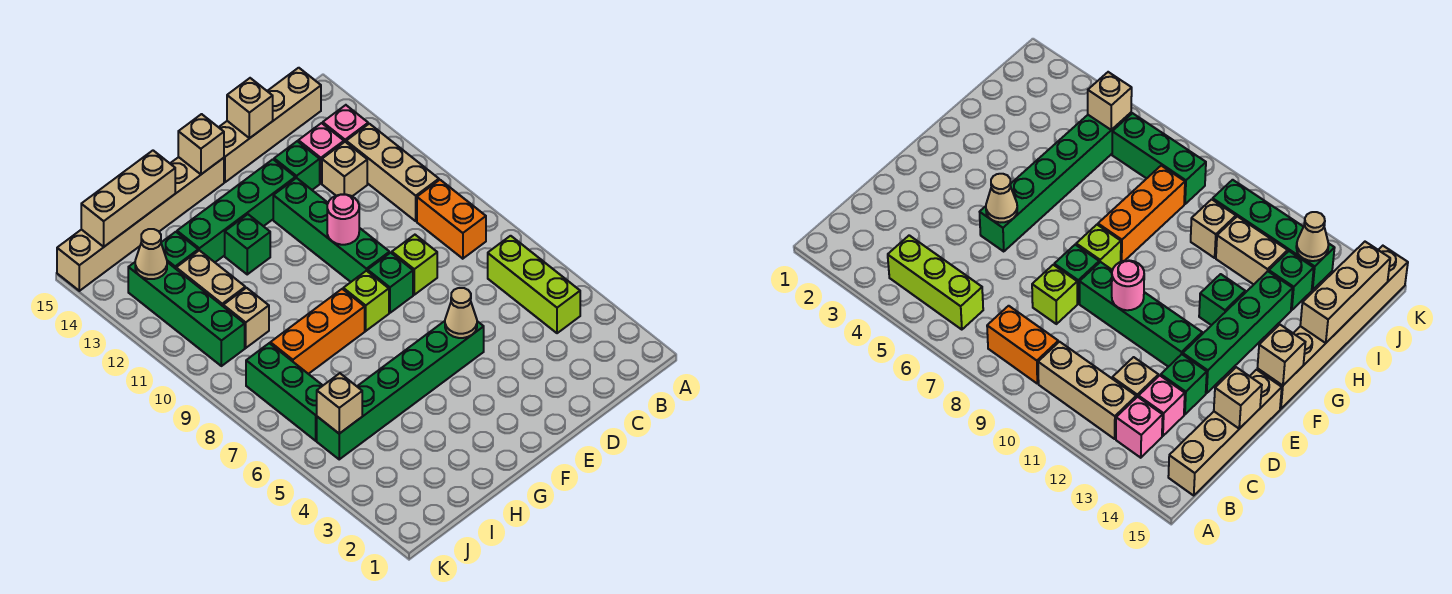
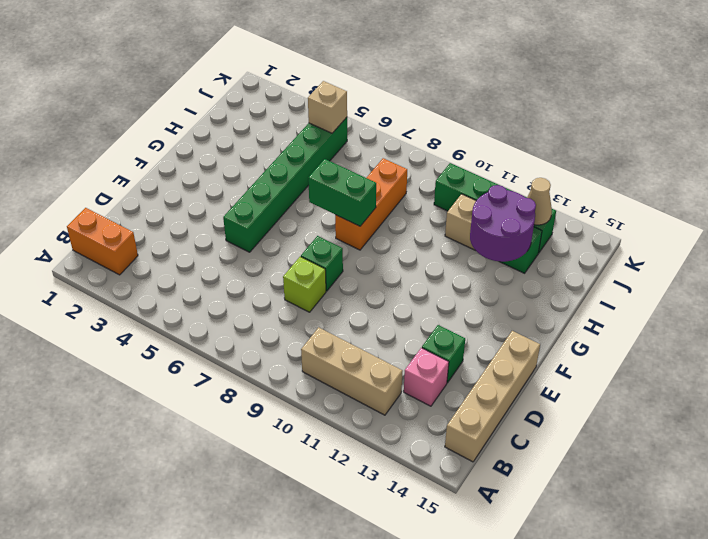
orange 1x2 brick [67,208,138,275] -> orange 1x2 brick moved to [417,180,486,259]
green 1x2 brick [308,159,376,226] -> none
purple 2x2 round brick [470,185,536,262] -> none
none -> lime 1x3 brick [488,236,580,333]
none -> pink 1x1 brick [323,105,368,142]
none -> tan 1x1 brick [322,142,367,196]

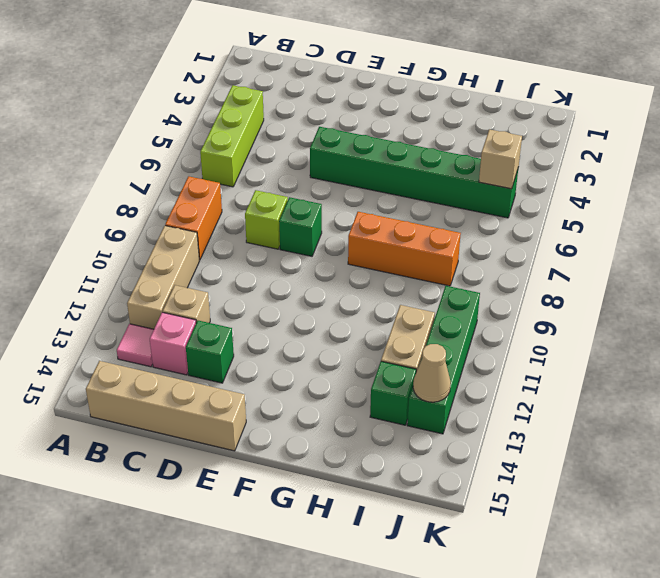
pink 1x1 tile [117,324,154,367] -> pink 1x1 brick [323,105,368,142]
none -> green 1x4 brick [273,178,390,282]
none -> green 1x4 brick [177,159,295,262]
none -> lime 1x1 brick [343,271,389,331]

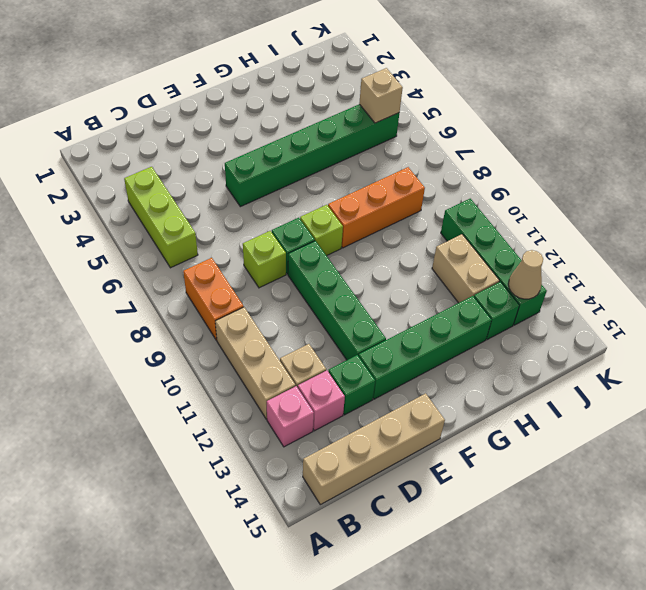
none -> tan 1x6 brick [57,157,224,291]
none -> green 1x1 brick [225,214,270,274]
none -> tan 1x1 brick [223,288,269,348]

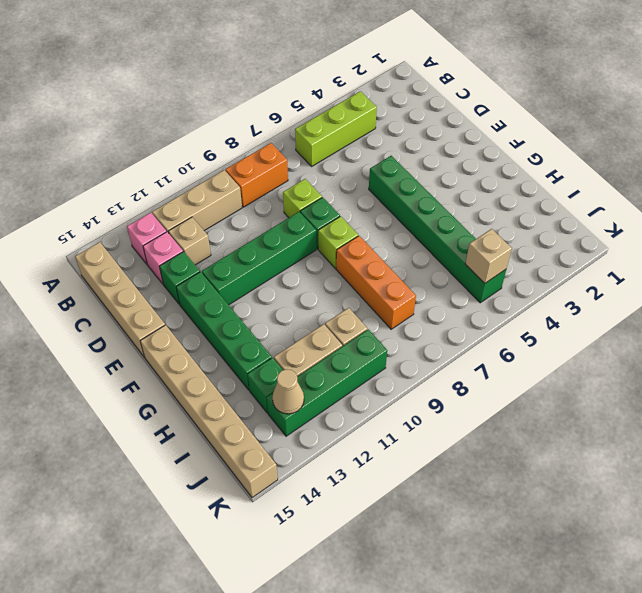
none -> green 1x1 brick [225,214,270,274]
none -> green 1x3 brick [246,343,323,441]
none -> tan 1x1 brick [227,78,273,138]

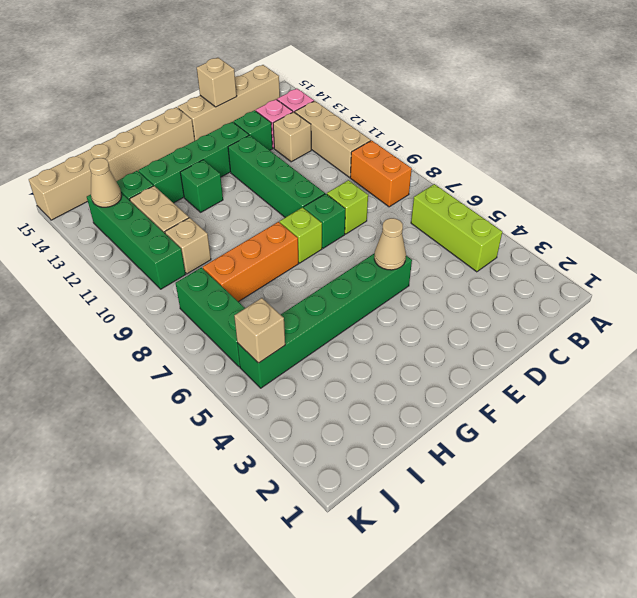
none -> pink 1x1 round brick [327,194,359,245]
none -> tan 1x1 brick [178,114,224,174]
none -> tan 1x3 brick [81,151,175,247]

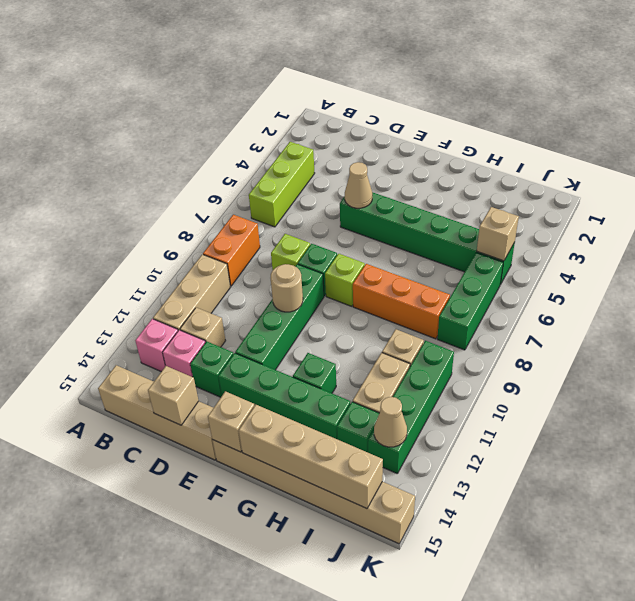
tan 1x1 round brick [271,264,303,312] -> pink 1x1 round brick [327,194,359,245]
tan 1x4 brick [239,405,383,509] -> tan 1x3 brick [81,151,175,247]

